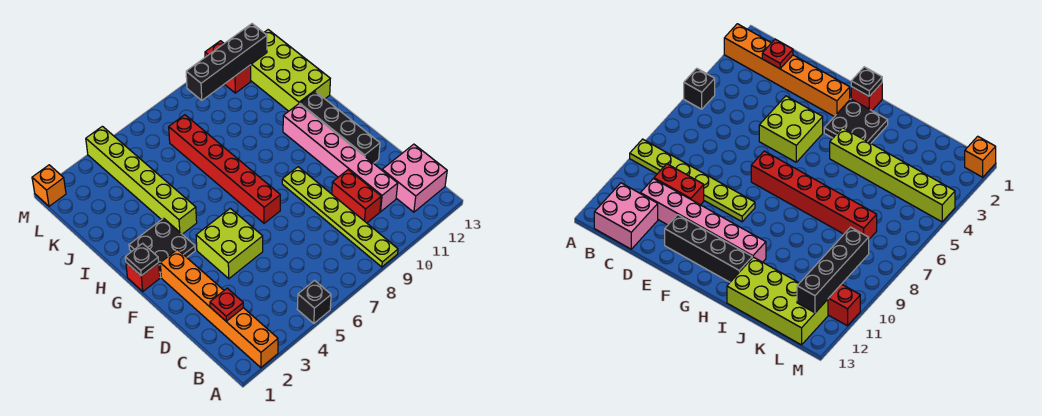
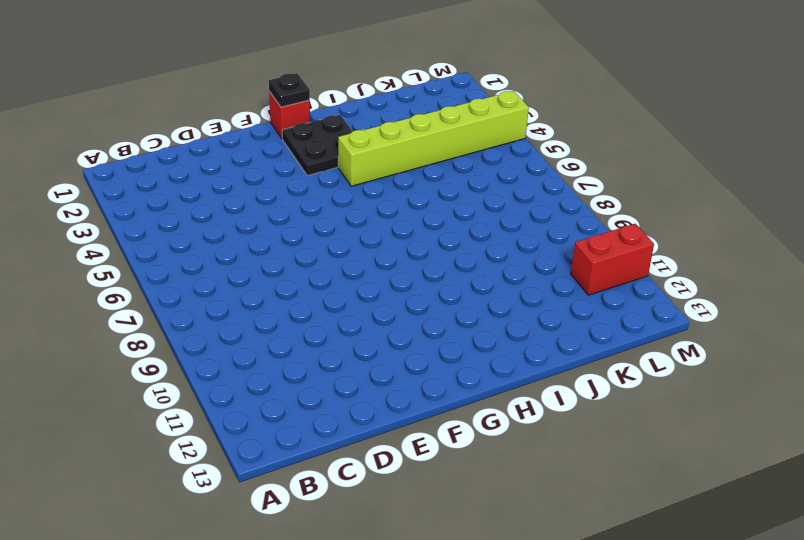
none -> orange 1x6 brick [160,250,278,368]
none -> black 1x1 brick [297,280,331,324]
none -> lime 1x6 plate [282,167,398,267]

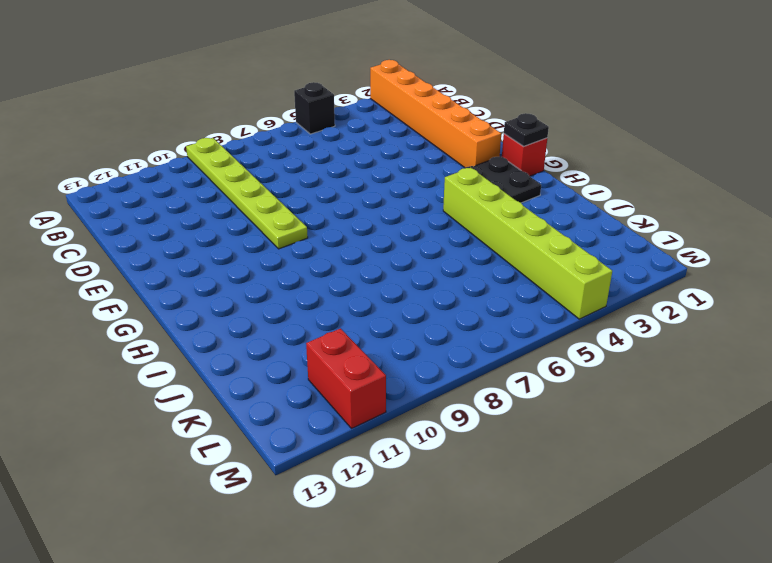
none -> pink 2x2 brick [382,144,447,212]
none -> red 1x2 brick [332,170,381,223]
none -> pink 1x6 brick [283,104,398,212]

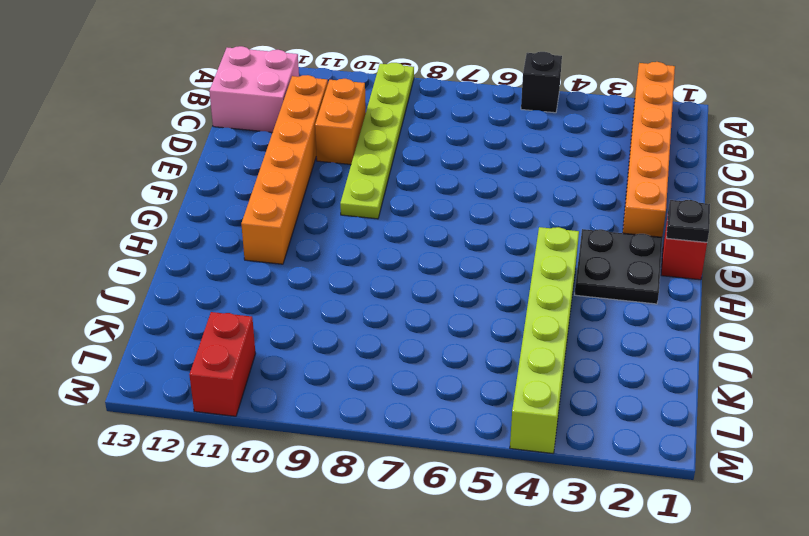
orange 1x2 brick [315,79,366,164] -> red 1x2 brick [332,170,381,223]
orange 1x6 brick [241,75,328,264] -> pink 1x6 brick [283,104,398,212]
none -> lime 2x2 brick [196,208,263,279]
none -> black 1x4 brick [300,91,380,163]
none -> red 1x6 brick [169,115,280,223]

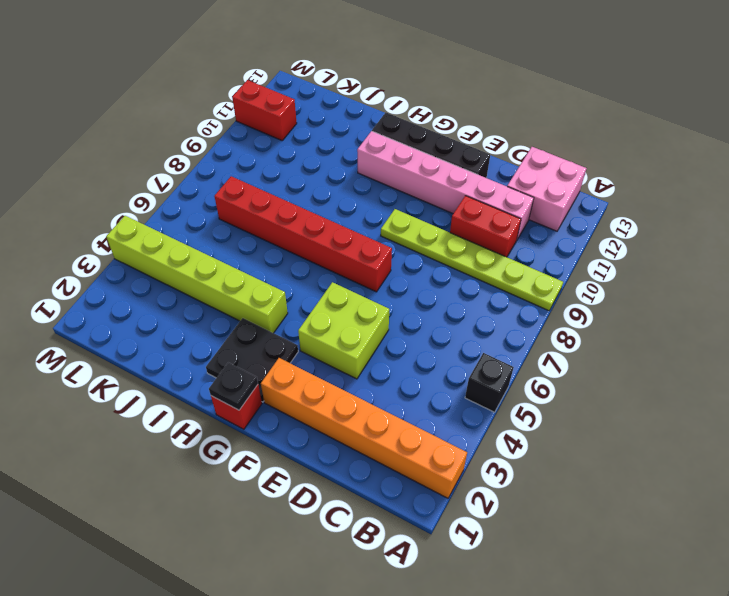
none -> lime 2x4 brick [251,30,330,111]
none -> orange 1x1 brick [32,165,66,206]
none -> red 1x1 plate [210,288,244,321]

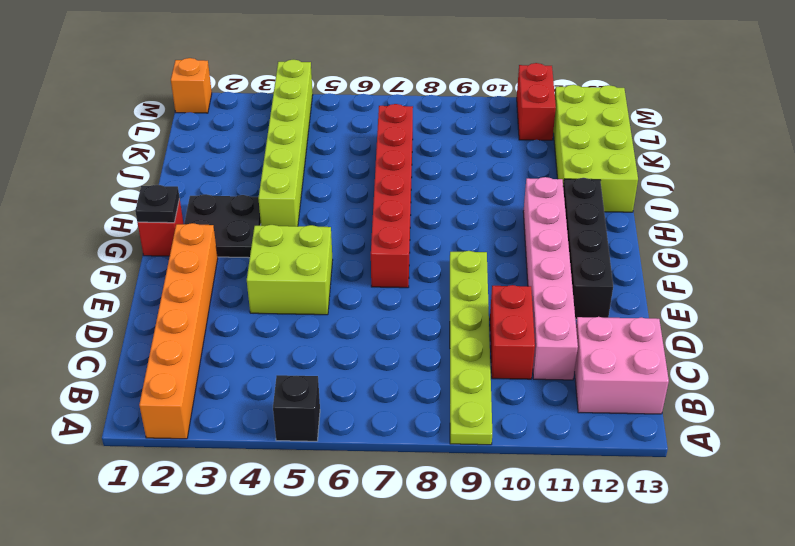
none -> red 1x1 plate [210,288,244,321]
none -> black 1x4 brick [186,24,267,100]

